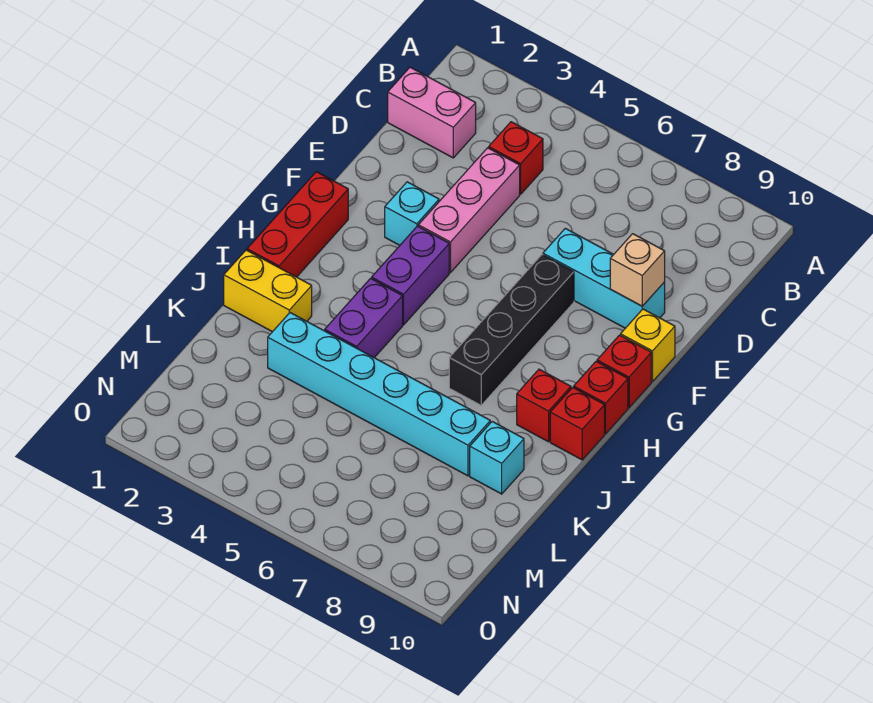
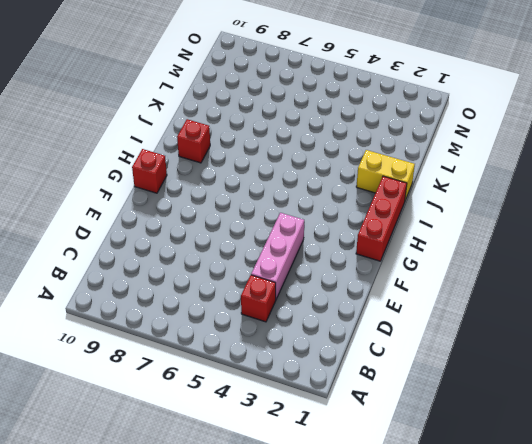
none -> pink 1x2 brick [388,67,476,158]
none -> cyan 1x3 brick [543,228,665,328]
none -> cyan 1x1 brick [385,182,439,245]

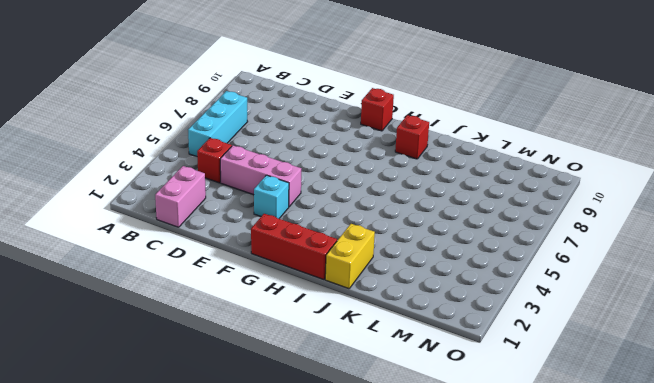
cyan 1x3 brick [188,91,248,157] -> cyan 1x3 brick moved to [543,228,665,328]
none -> black 1x4 brick [449,255,574,405]
none -> yellow 1x1 brick [621,309,675,382]
none -> purple 1x2 brick [372,226,449,325]

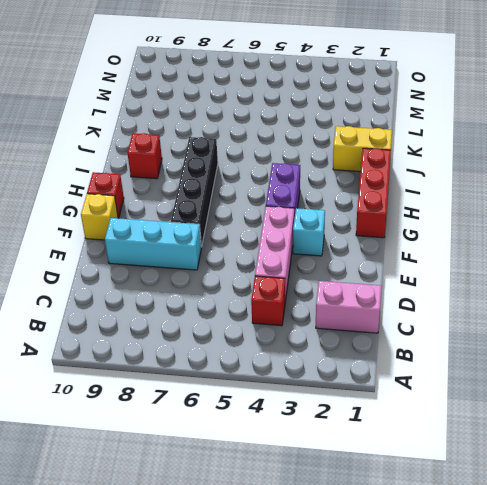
none -> red 1x1 brick [574,361,628,434]
none -> purple 1x2 brick [325,278,403,358]
none -> red 1x1 brick [550,387,605,460]

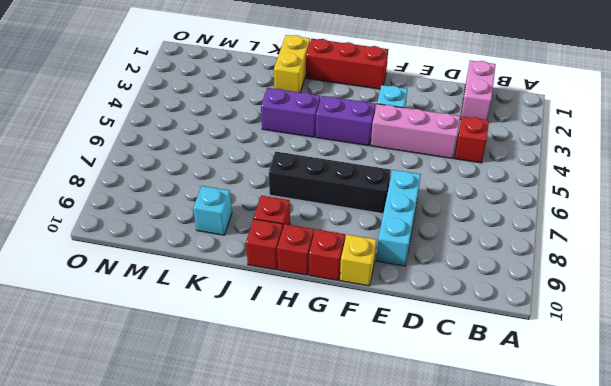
none -> cyan 1x6 brick [268,313,490,476]
none -> tan 1x1 brick [610,234,665,306]

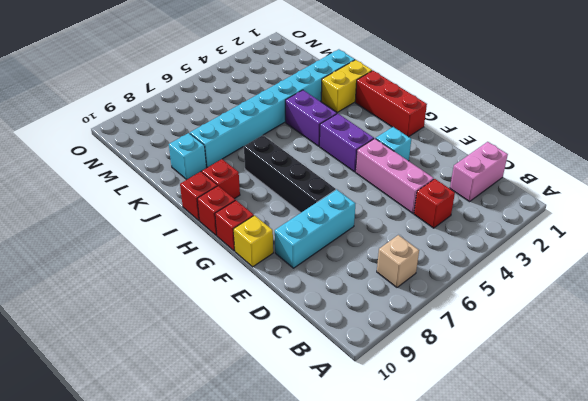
tan 1x1 brick [377,235,419,287] -> tan 1x1 brick moved to [610,234,665,306]
cyan 1x8 brick [190,49,355,167] -> cyan 1x6 brick [268,313,490,476]

